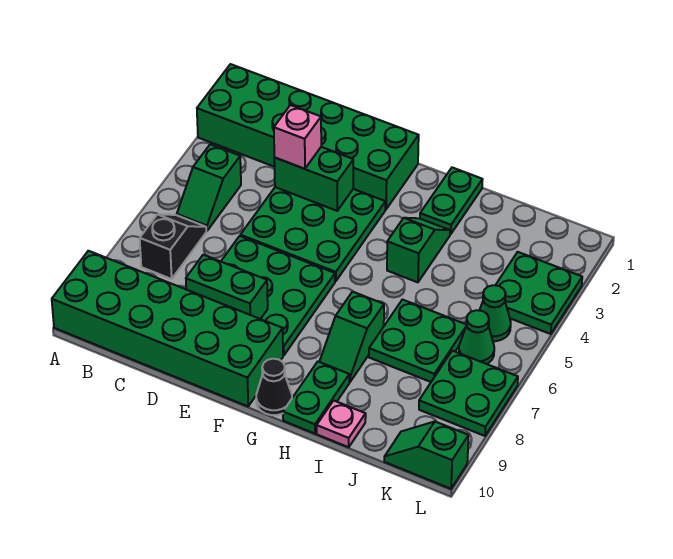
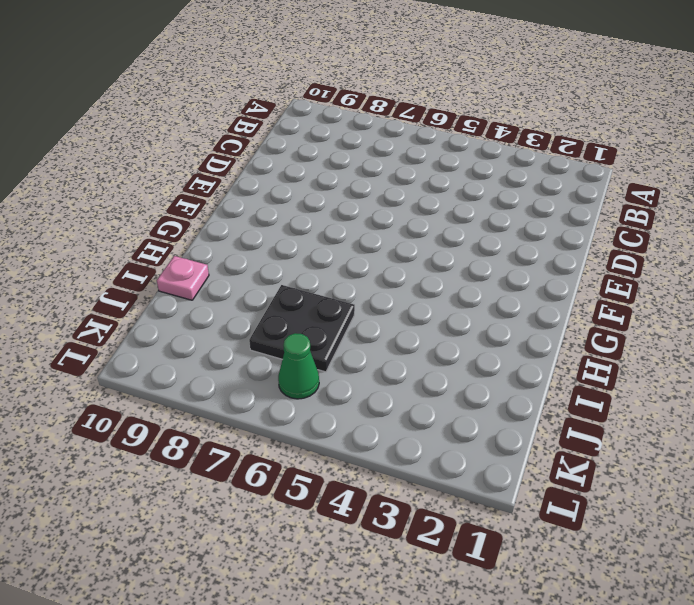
black 2x2 plate [249,285,355,372] -> green 2x2 plate [369,300,467,382]
none -> green 2x6 brick [197,64,419,209]
none -> green 2x6 brick [52,251,283,406]
none -> green 1x2 slope [177,144,241,231]

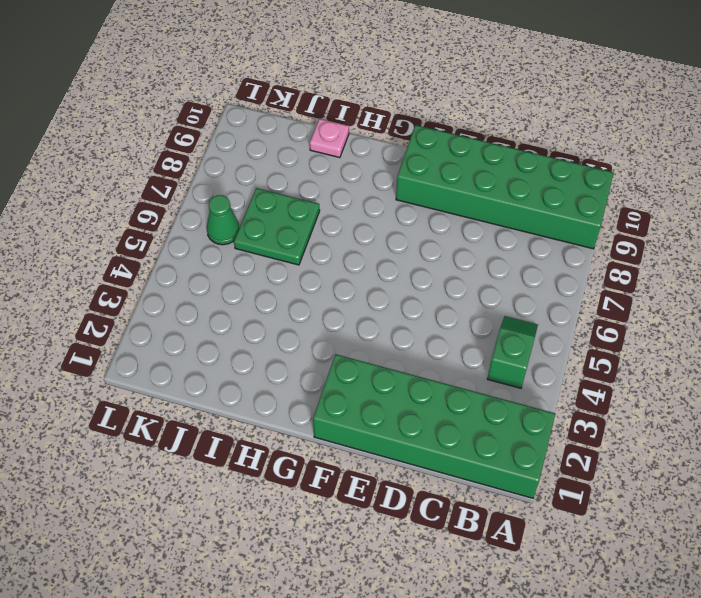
none -> black 1x2 slope [140,214,206,279]
none -> green 3x3 plate [240,187,385,281]
none -> green 3x3 plate [221,236,335,356]

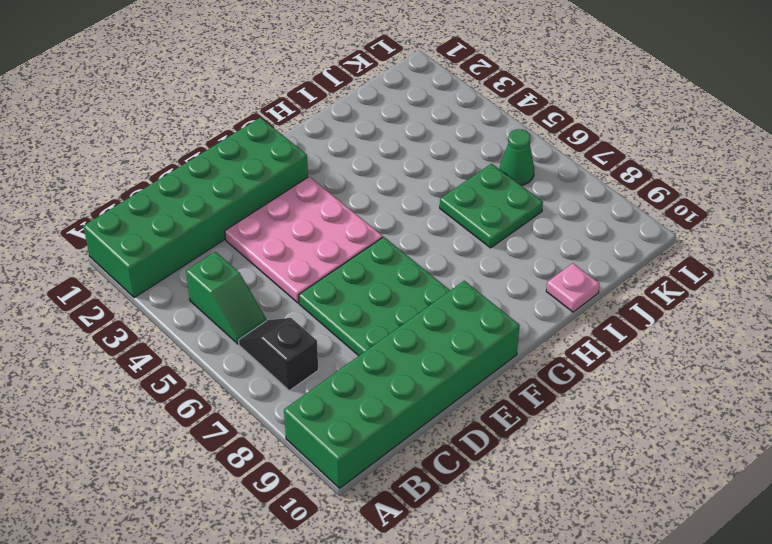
pink 3x3 plate [225,177,383,303] -> green 3x3 plate [240,187,385,281]
none -> black 1x1 cone [256,359,292,415]
none -> green 1x2 plate [420,168,483,234]
none -> green 1x2 slope [387,218,450,282]

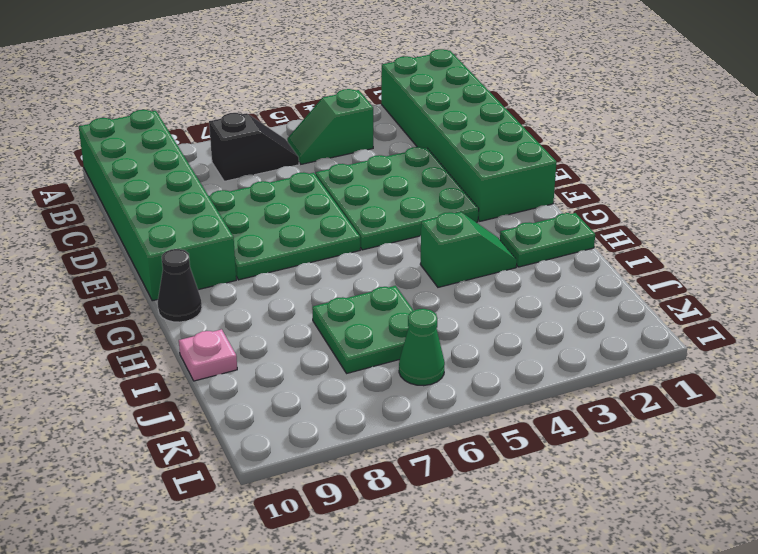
none -> green 1x2 slope [319,292,384,382]
none -> green 1x2 plate [283,362,349,434]
none -> green 2x2 plate [495,252,582,334]

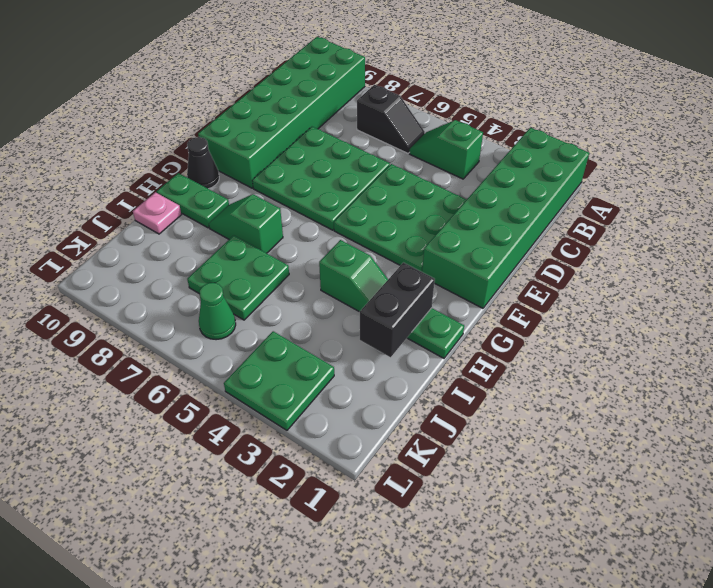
black 1x2 brick [360,263,435,357] -> none
none -> green 1x1 cone [479,285,511,341]
none -> green 2x2 plate [419,351,518,436]
none -> green 1x2 slope [384,422,469,489]

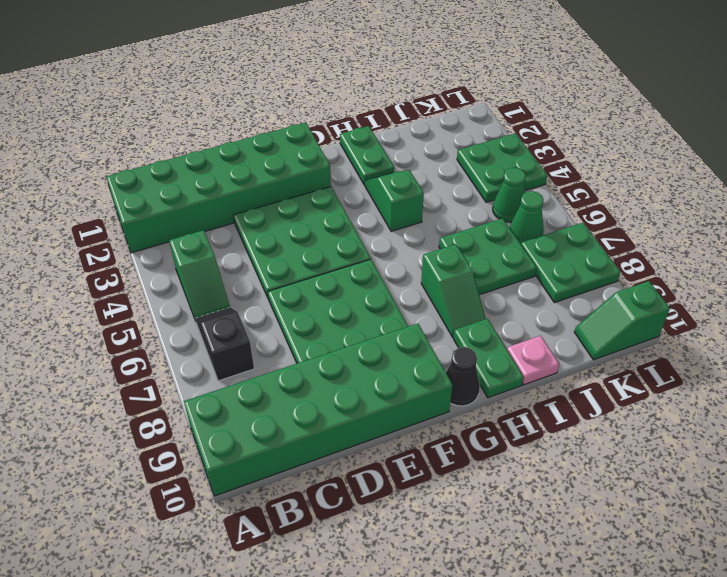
none -> green 1x2 brick [274,147,353,211]
none -> green 1x2 brick [186,255,268,319]
none -> pink 1x1 brick [274,105,321,169]

